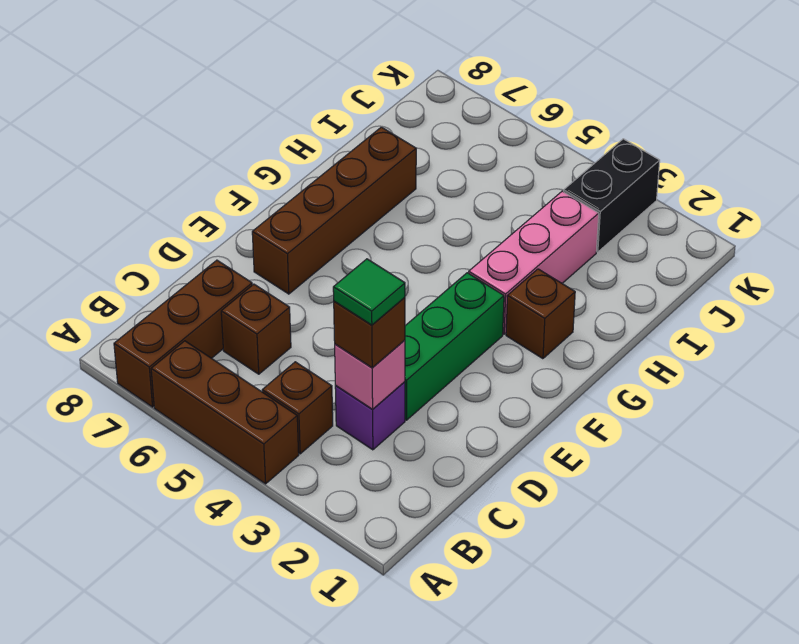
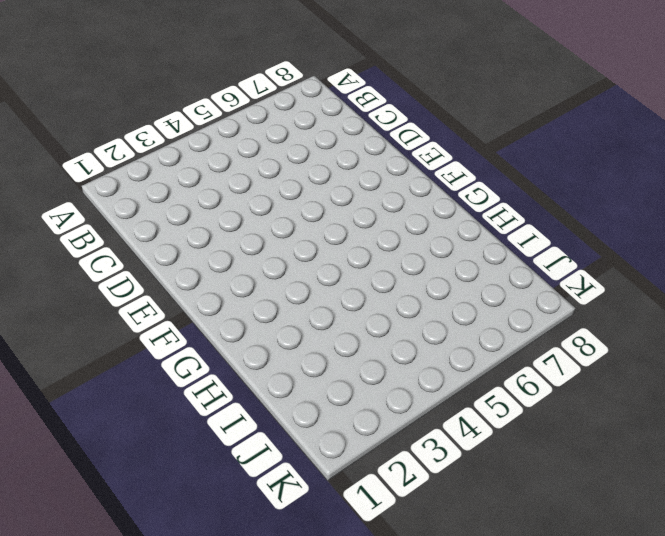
none -> brown 1x3 brick [151,341,299,484]
none -> brown 1x3 brick [114,260,252,407]
none -> brown 1x1 brick [262,362,333,454]

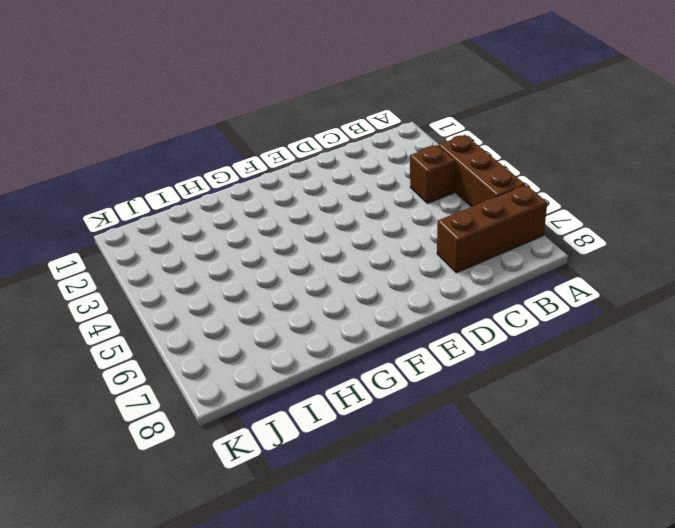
none -> purple 1x1 brick [335,382,405,450]
none -> brown 1x1 brick [221,284,291,374]
none -> green 1x3 brick [405,273,504,420]

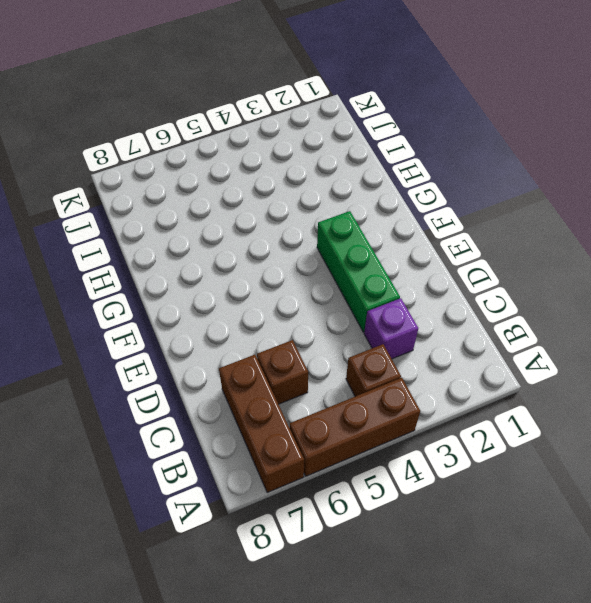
none -> brown 1x4 brick [252,127,416,294]
none -> brown 1x1 brick [506,269,575,359]
none -> pink 1x3 brick [469,191,599,334]

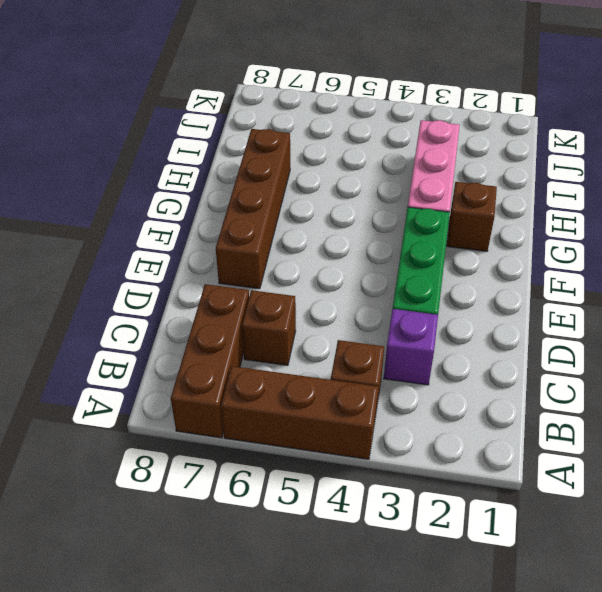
none -> black 1x2 brick [564,139,660,252]
none -> pink 1x1 brick [335,340,405,409]
none -> brown 1x1 brick [334,297,405,368]

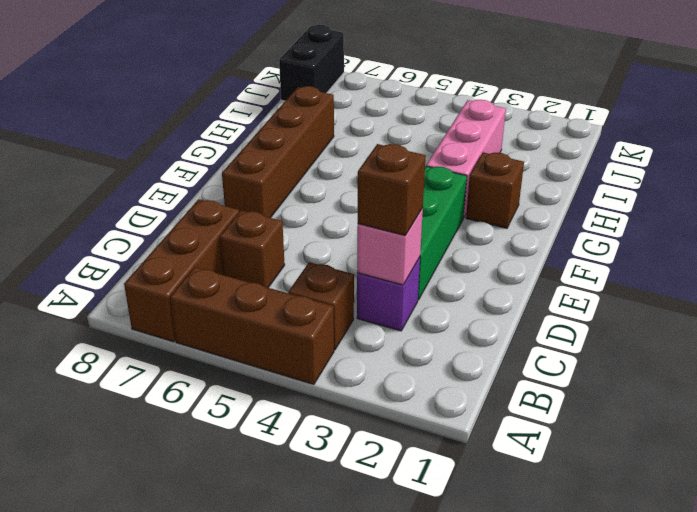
black 1x2 brick [279,25,344,101] -> black 1x2 brick moved to [564,139,660,252]
none -> green 1x1 tile [333,259,405,325]

